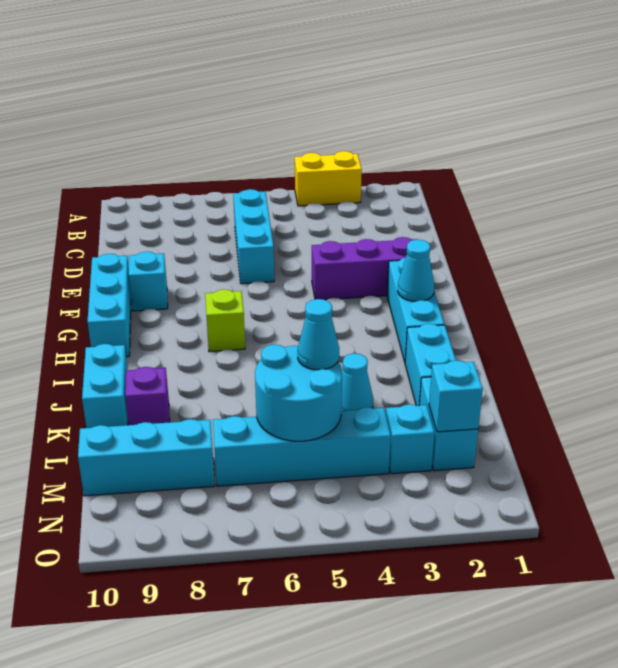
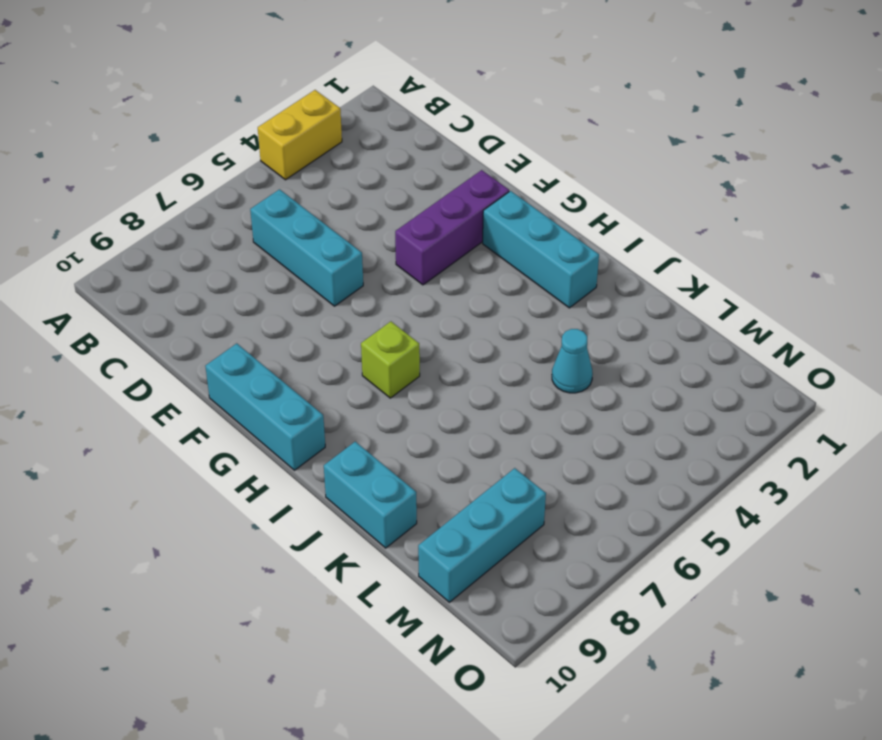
none -> cyan 1x1 brick [129,251,168,311]
none -> cyan 1x2 brick [405,324,456,406]
none -> purple 1x1 brick [125,367,170,425]

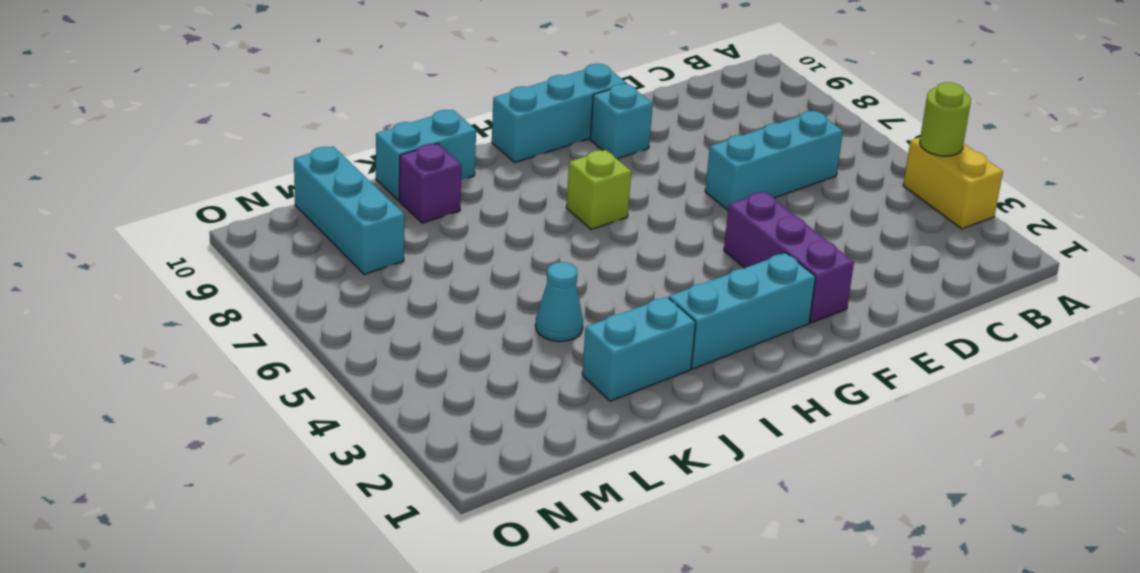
lime 1x1 round brick [920,82,971,156] -> none
none -> cyan 1x2 brick [419,377,478,471]
none -> cyan 1x1 brick [386,404,435,474]
none -> cyan 1x4 brick [213,407,391,486]

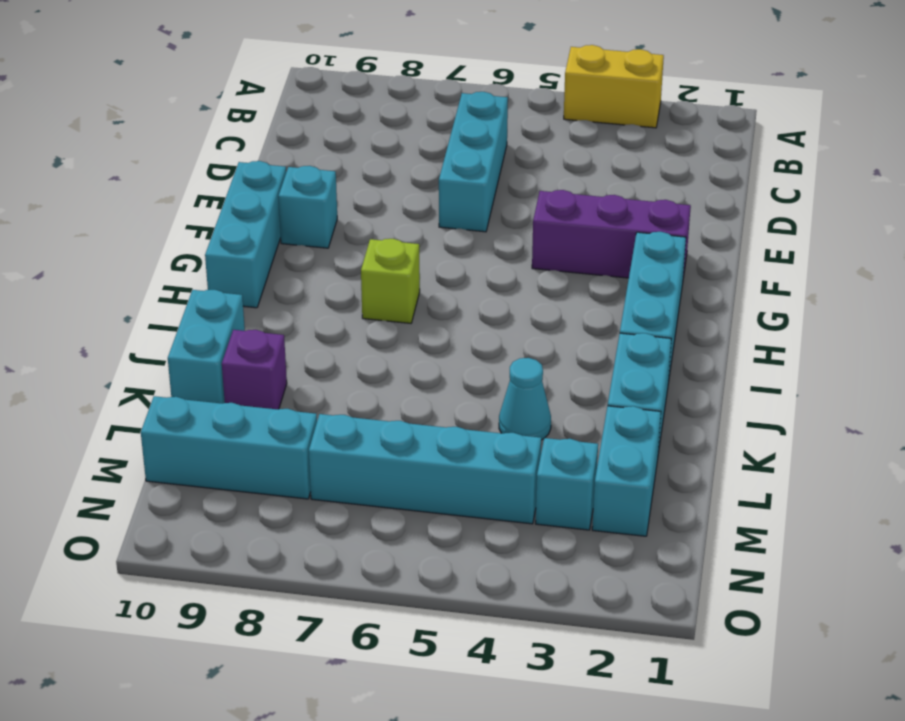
none -> cyan 1x1 cone [398,240,434,301]
none -> cyan 2x2 round brick [255,345,342,441]
none -> cyan 1x1 brick [429,361,483,432]

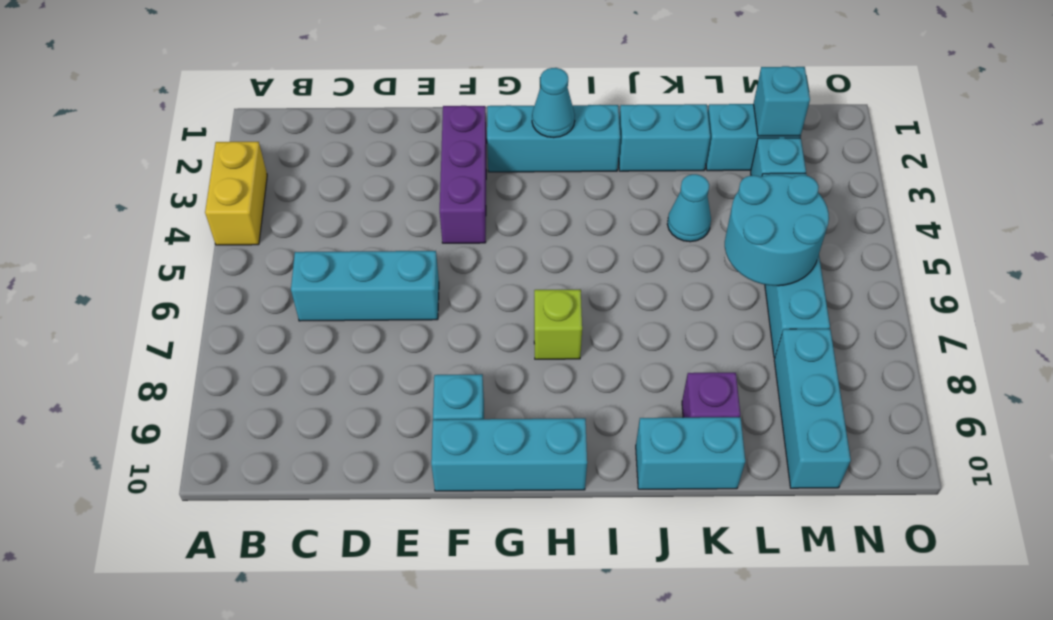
none -> cyan 1x1 cone [298,299,339,370]

